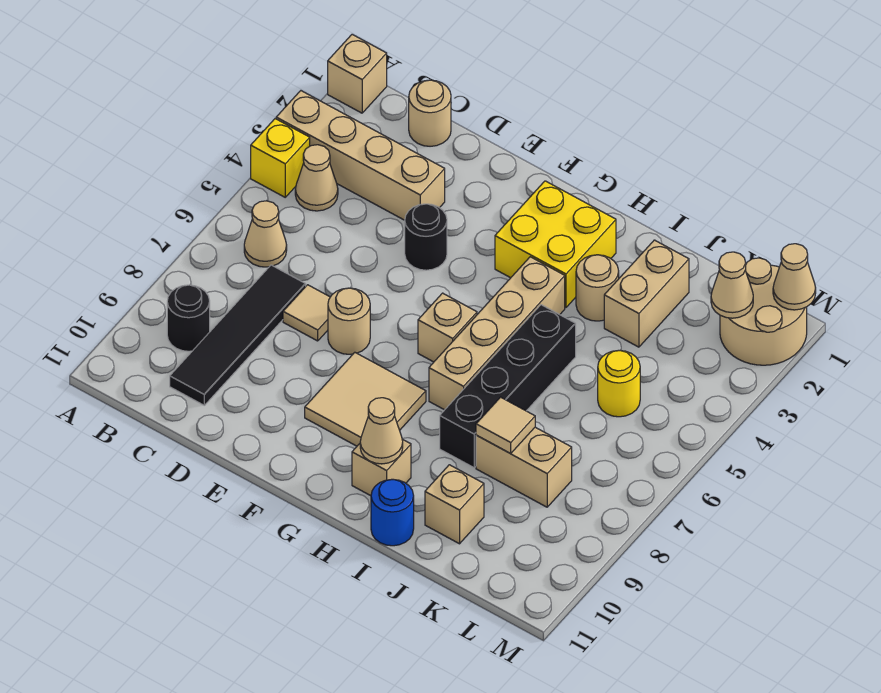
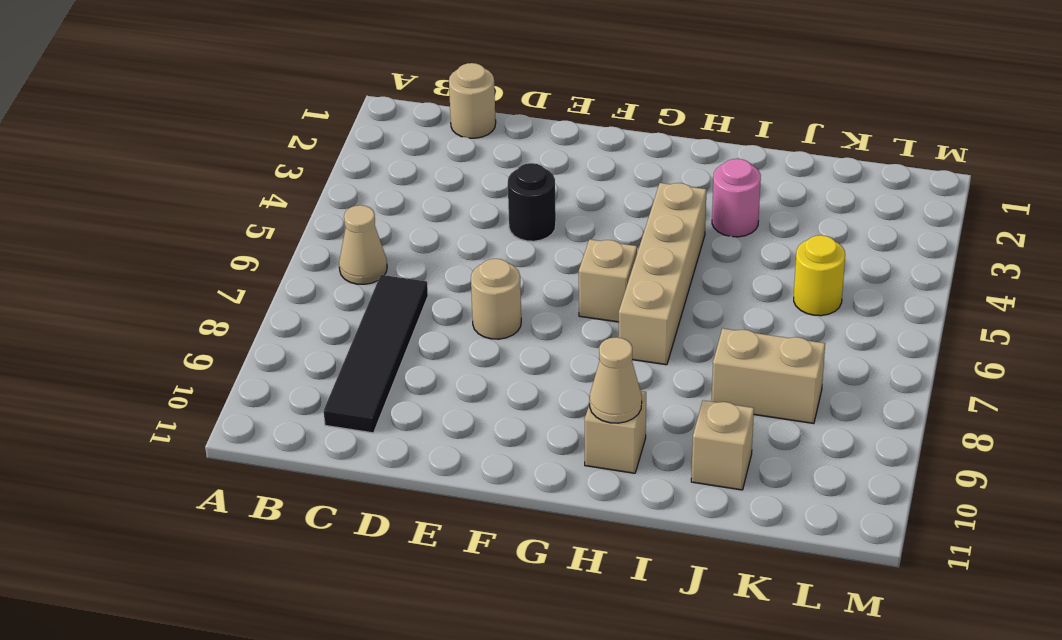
pink 1x1 round brick [712,159,761,237] -> tan 1x1 round brick [576,255,619,321]
none -> tan 1x1 brick [328,34,387,113]
none -> tan 1x4 brick [276,91,445,220]
none -> yellow 1x1 brick [251,119,310,197]

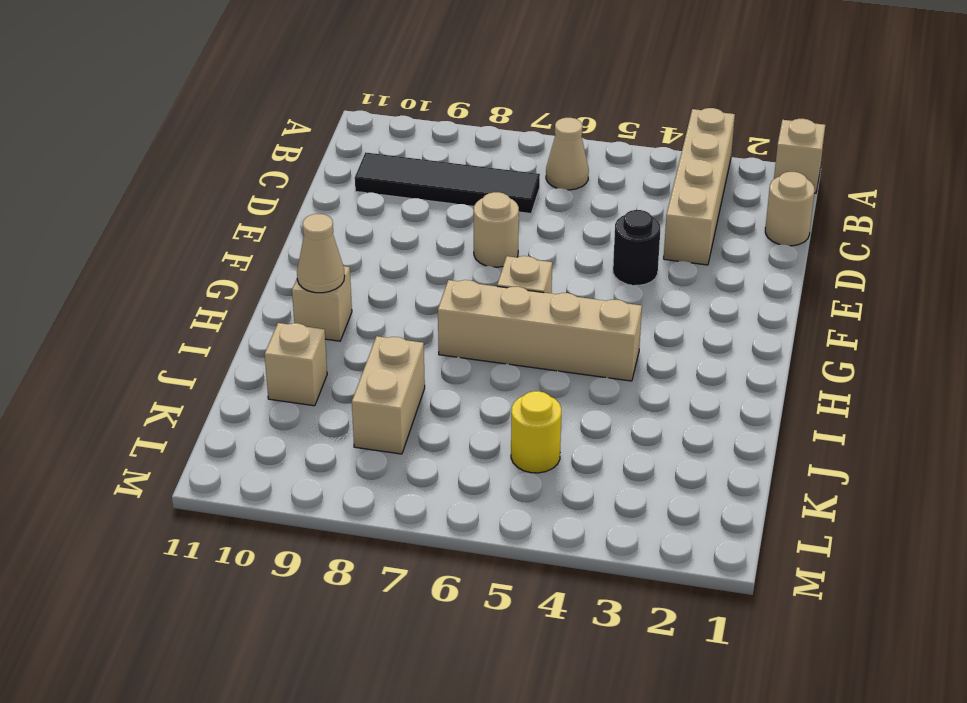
none -> yellow 1x1 brick [251,119,310,197]
none -> tan 1x1 cone [295,145,338,211]
none -> black 1x1 round brick [167,285,210,351]

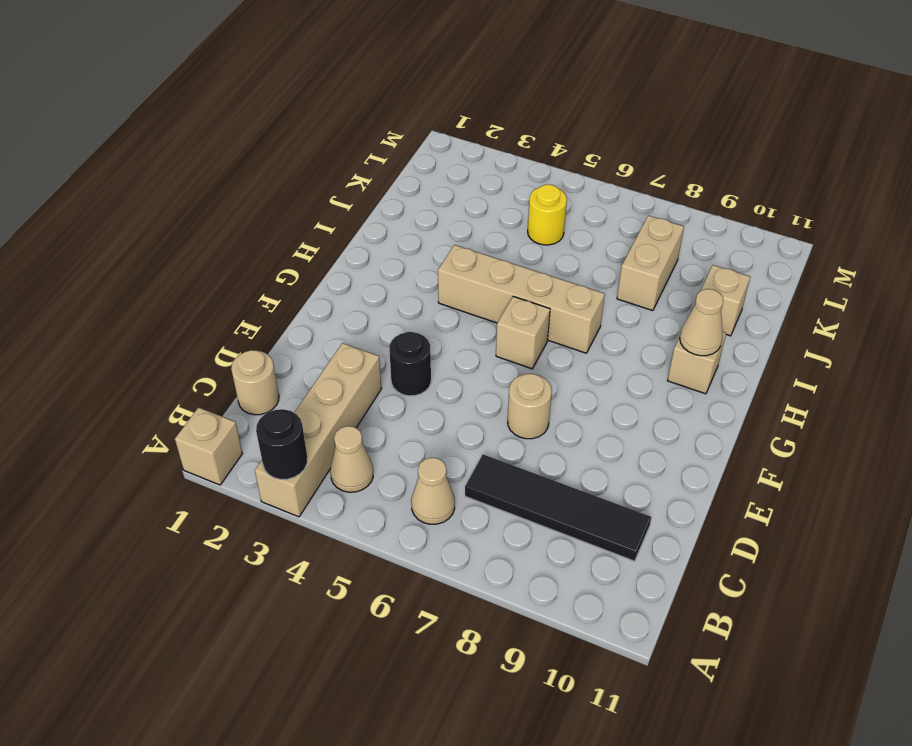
black 1x1 round brick [256,409,307,479] -> black 1x1 round brick moved to [167,285,210,351]
none -> yellow 1x1 brick [251,119,310,197]
none -> tan 1x1 tile [283,285,330,341]
none -> tan 2x2 tile [305,352,426,446]

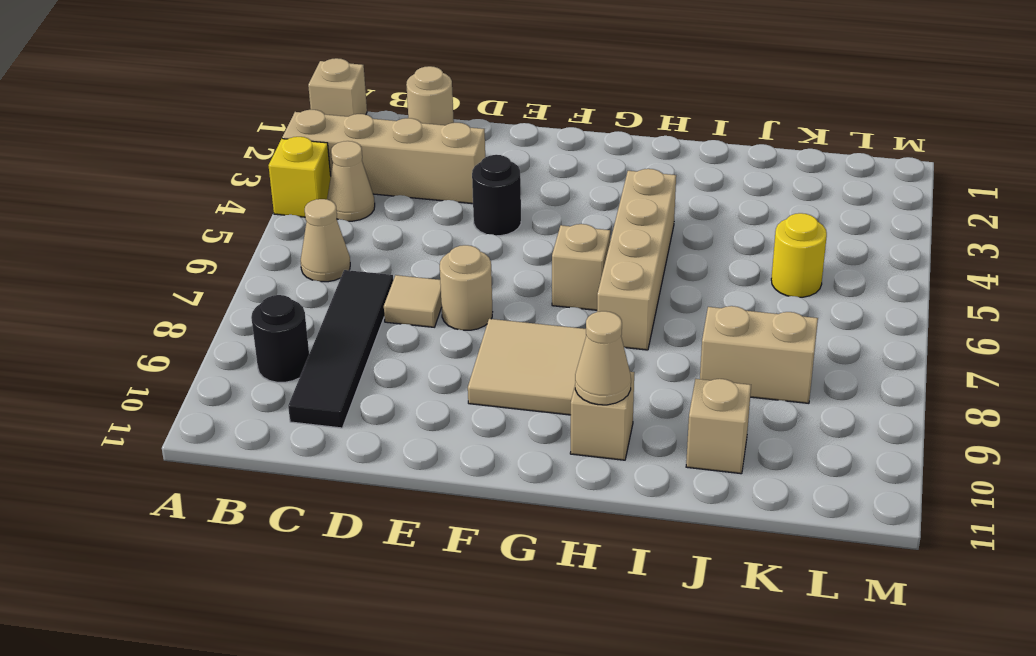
none -> yellow 2x2 brick [495,181,616,308]
none -> tan 1x1 round brick [576,255,619,321]
none -> black 1x4 brick [440,305,576,468]

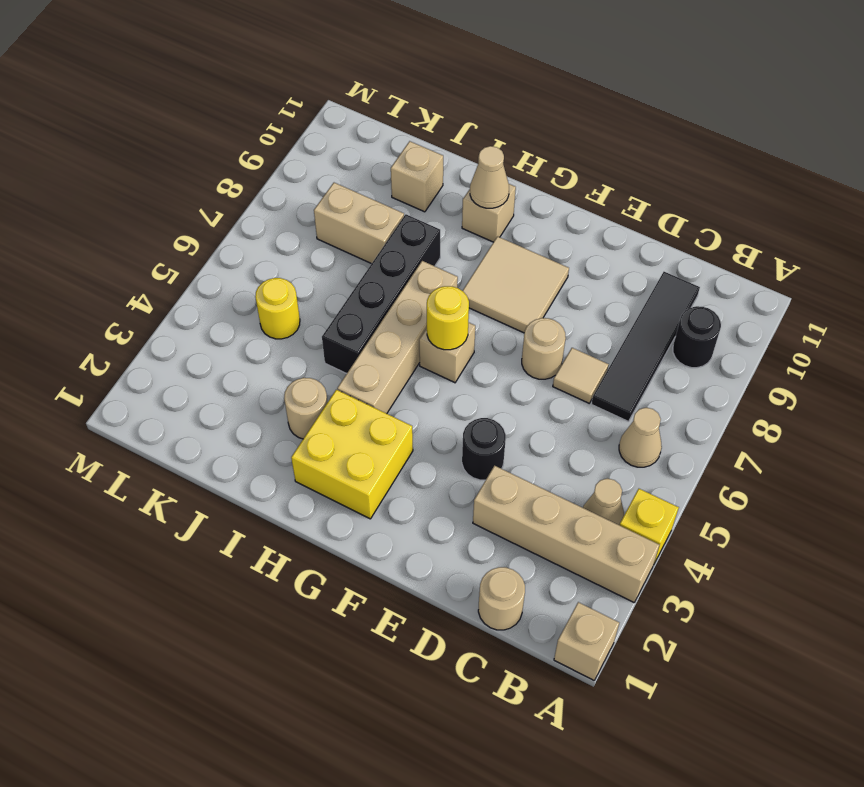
yellow 1x1 round brick [427,286,469,350] -> none
none -> blue 1x1 round brick [371,479,414,546]
none -> tan 1x2 brick [604,240,689,347]
none -> tan 2x2 round brick [720,258,807,365]

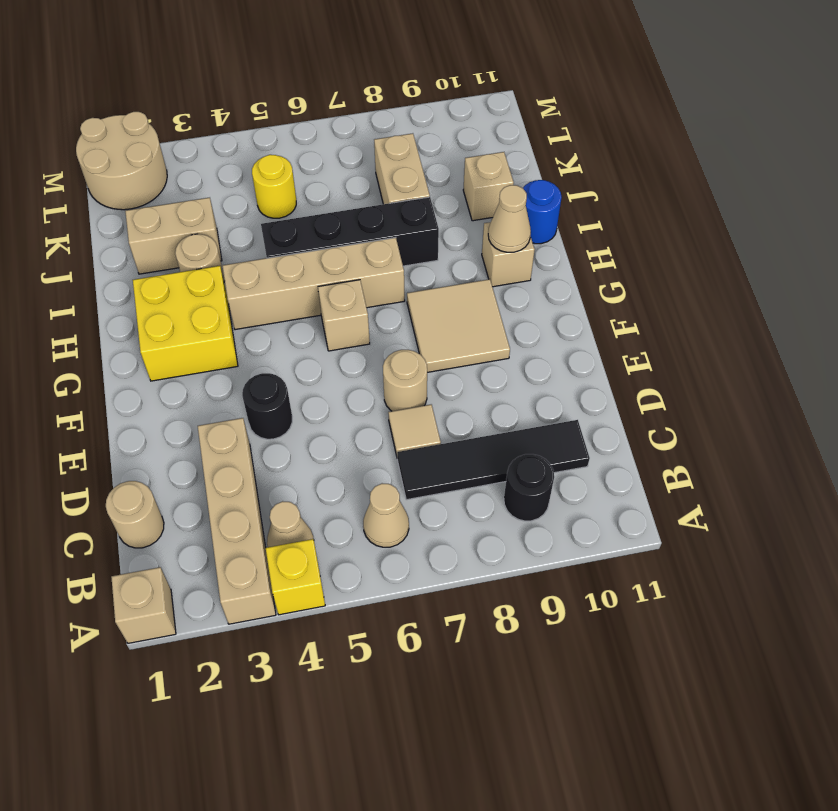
none -> tan 1x1 tile [476,397,535,454]
none -> tan 1x1 cone [711,252,753,318]
none -> tan 1x1 cone [773,244,816,310]

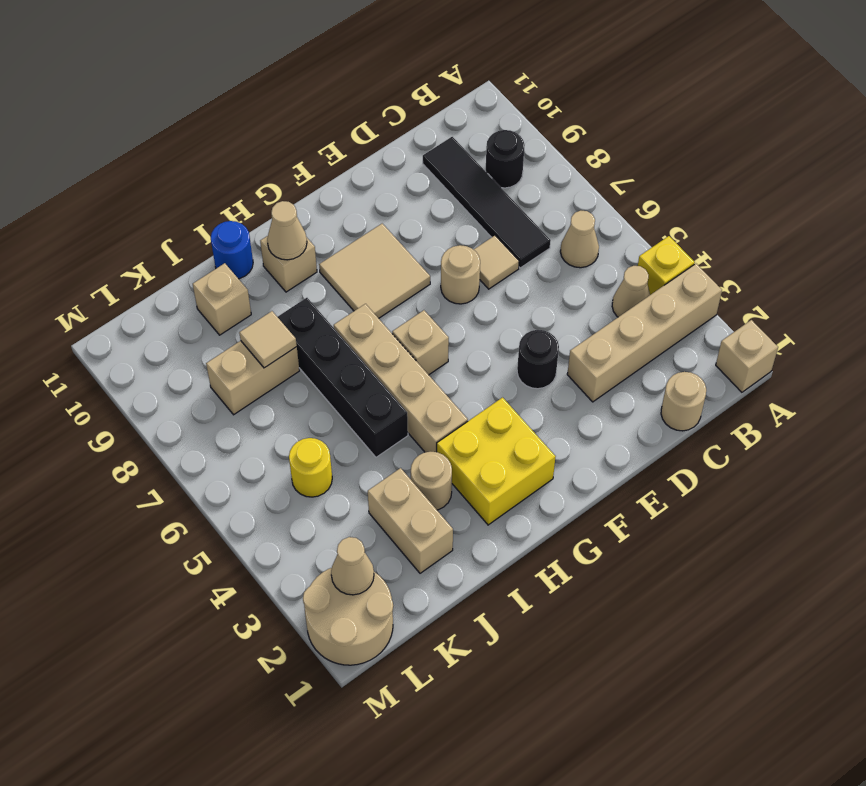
none -> tan 1x1 cone [773,244,816,310]

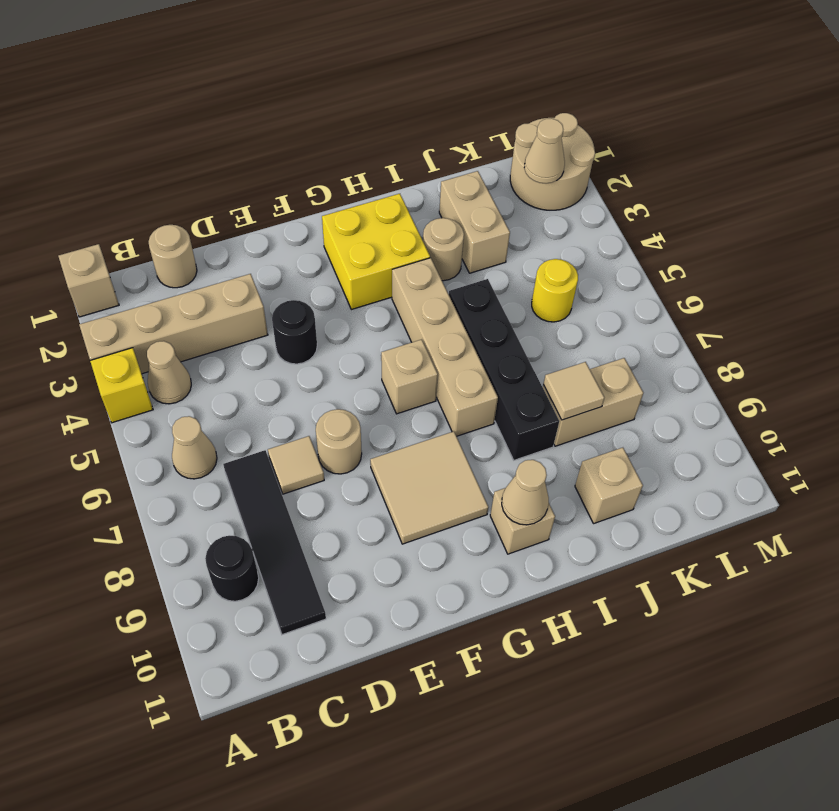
none -> blue 1x1 round brick [371,479,414,546]
none -> tan 1x1 cone [773,244,816,310]

